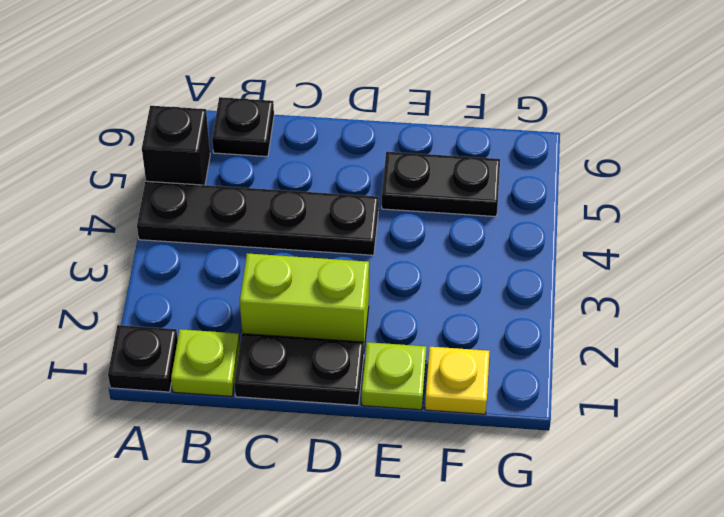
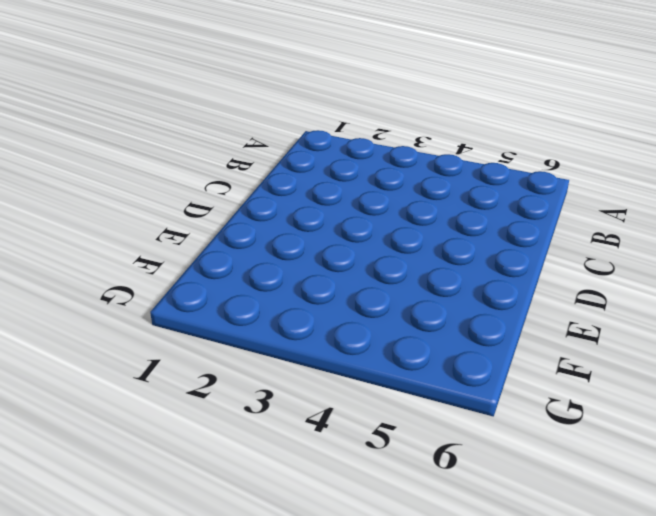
none -> black 1x1 plate [108,325,178,392]
none -> black 1x4 plate [137,181,379,255]

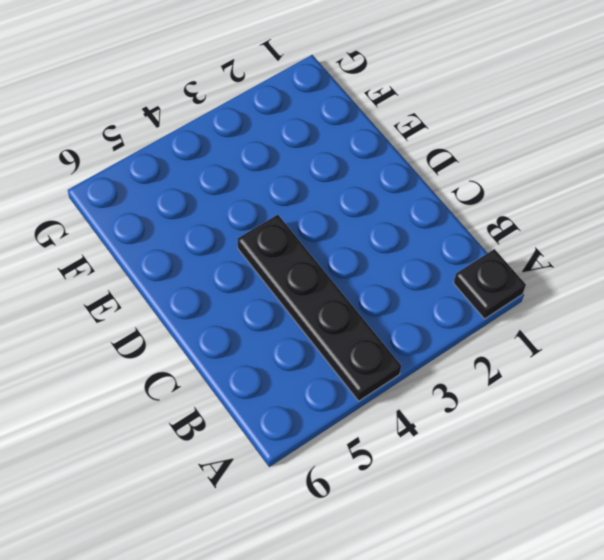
none -> black 1x1 brick [142,106,210,185]
none -> lime 1x1 plate [171,329,240,396]

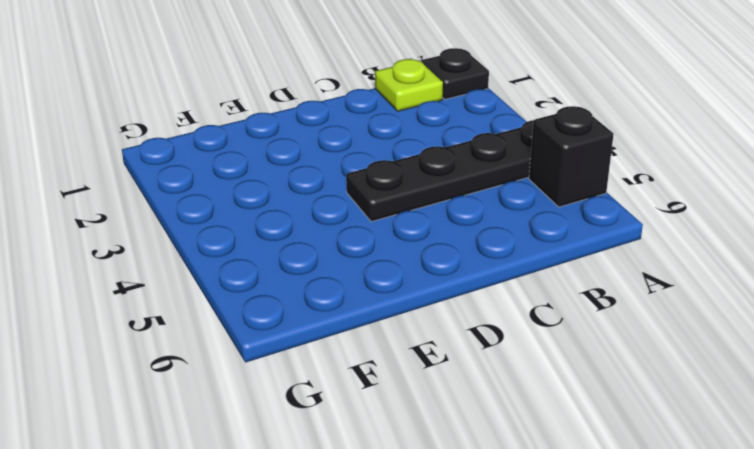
none -> black 1x1 plate [212,97,274,157]
none -> black 1x2 plate [234,334,364,405]

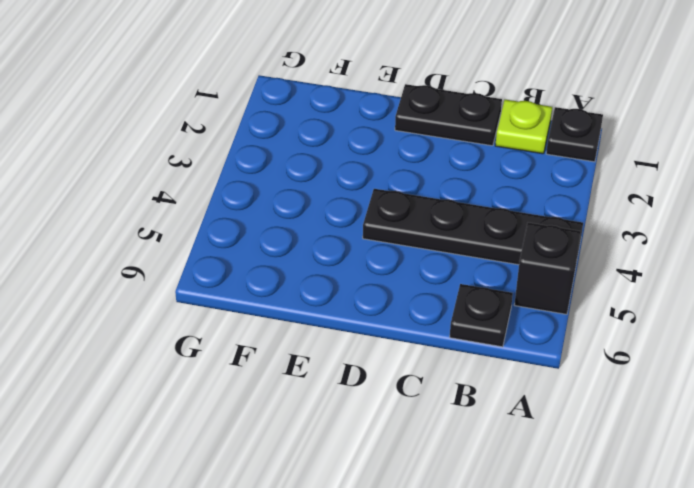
none -> lime 1x2 brick [240,253,369,348]
none -> lime 1x1 plate [362,342,426,410]

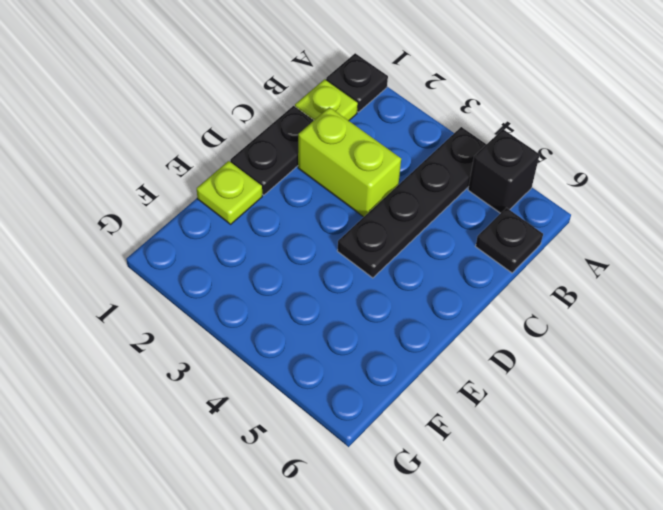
lime 1x2 brick [298,107,401,217] -> lime 1x2 brick turned to [240,253,369,348]
none -> black 1x2 plate [382,152,500,217]
none -> yellow 1x1 plate [425,347,490,414]

